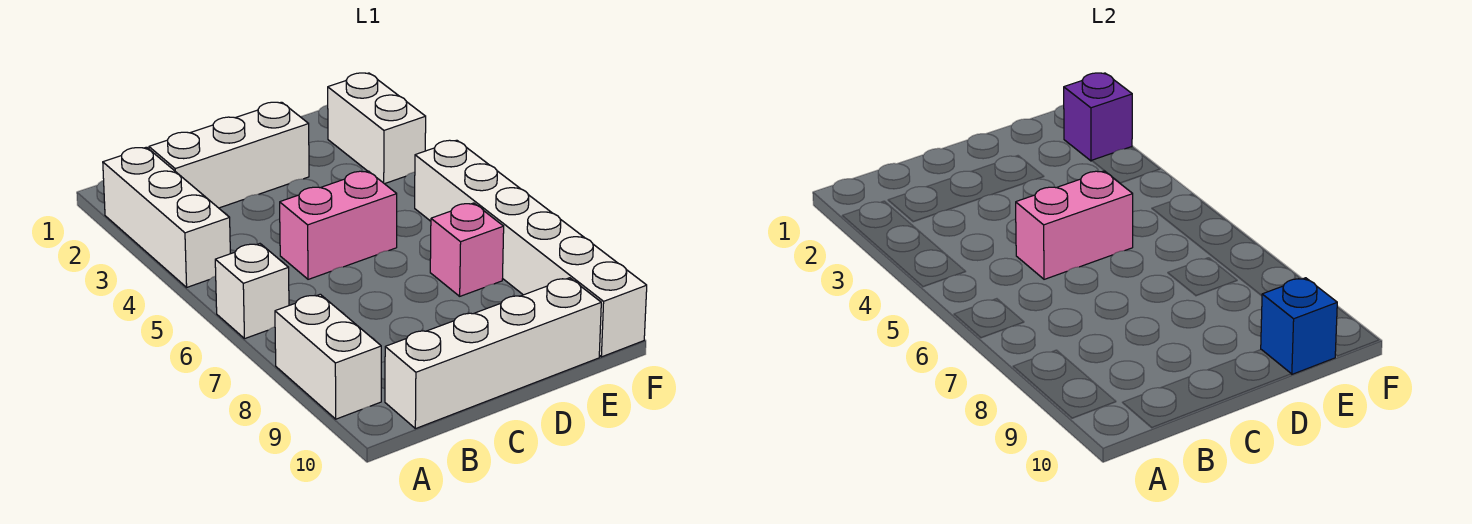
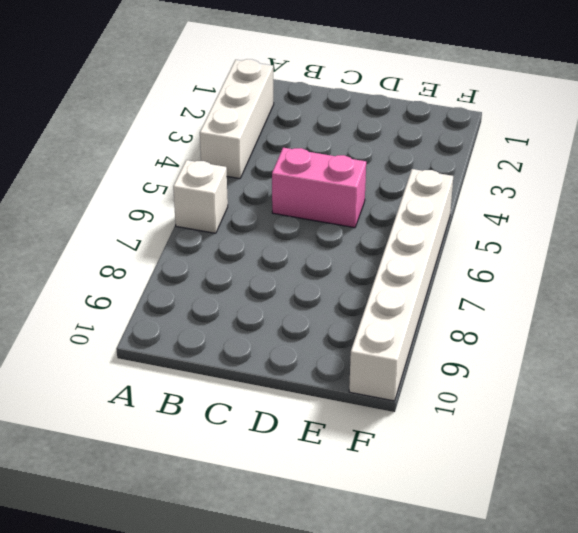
none -> white 1x2 brick [275,294,381,419]
none -> white 1x3 brick [149,102,309,208]
none -> white 1x4 brick [385,278,601,429]

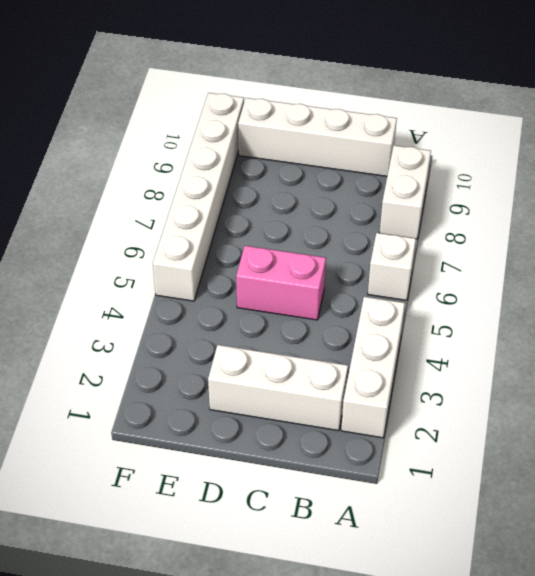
none -> pink 1x1 brick [430,203,504,296]
none -> white 1x2 brick [328,73,426,184]
none -> pink 1x2 brick [1016,171,1133,279]

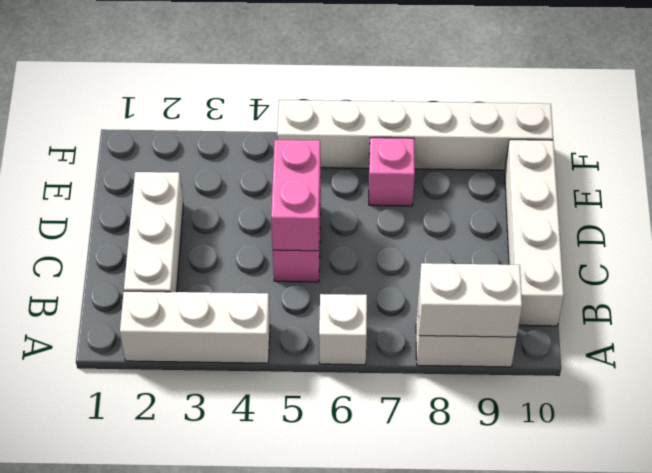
white 1x2 brick [419,263,522,337] -> white 1x2 brick moved to [328,73,426,184]
none -> blue 1x1 brick [1261,278,1337,374]
none -> purple 1x1 brick [1064,73,1132,161]

